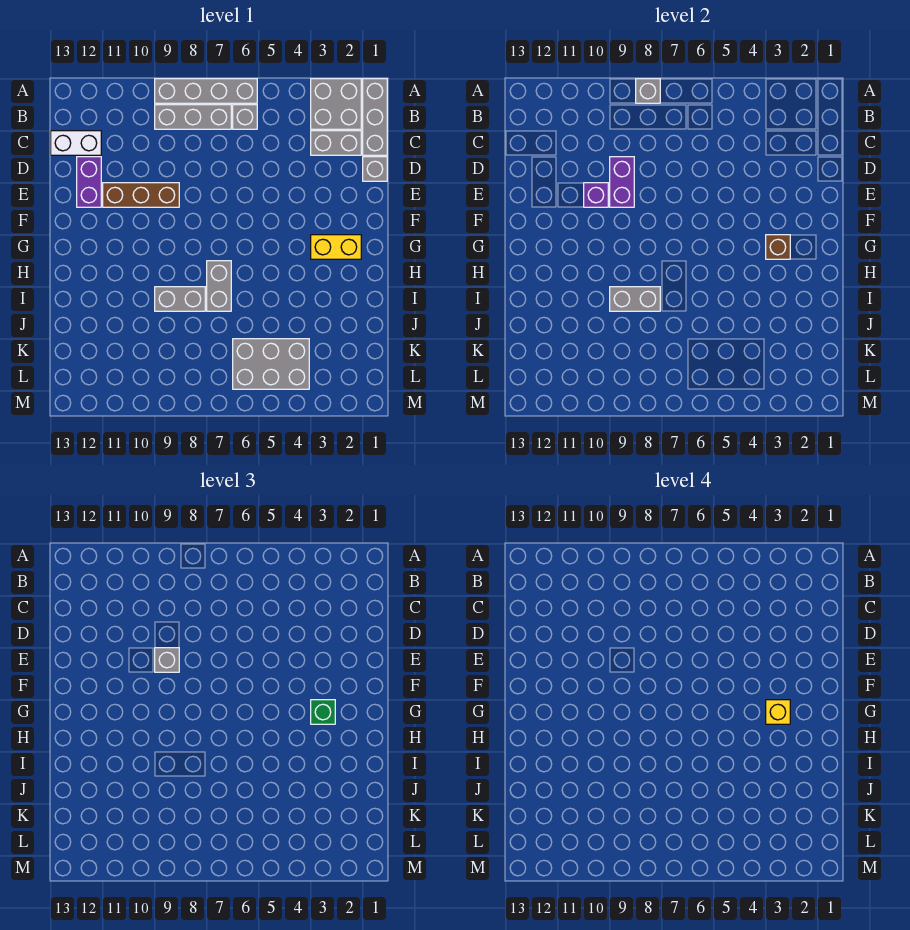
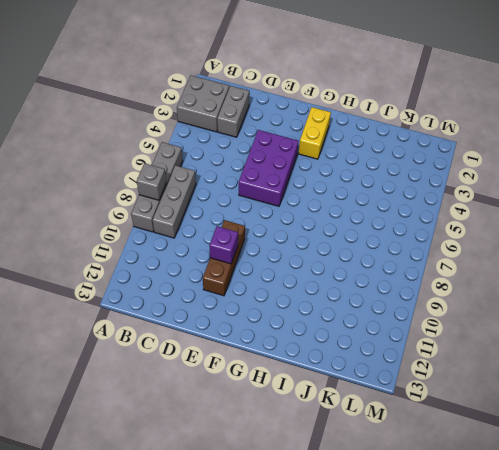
purple 2x3 brick [239,130,299,206] -> none
none -> grey 1x3 brick [363,79,387,155]
none -> grey 1x1 brick [233,105,257,129]
none -> white 1x2 brick [51,131,101,155]

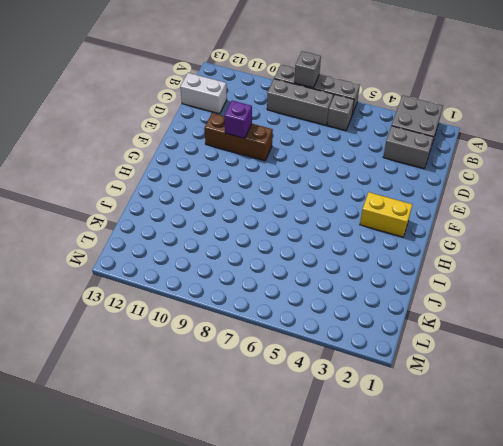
none -> grey 1x3 brick [363,79,387,155]
none -> grey 1x1 brick [363,157,387,181]
none -> purple 1x2 brick [77,157,101,207]

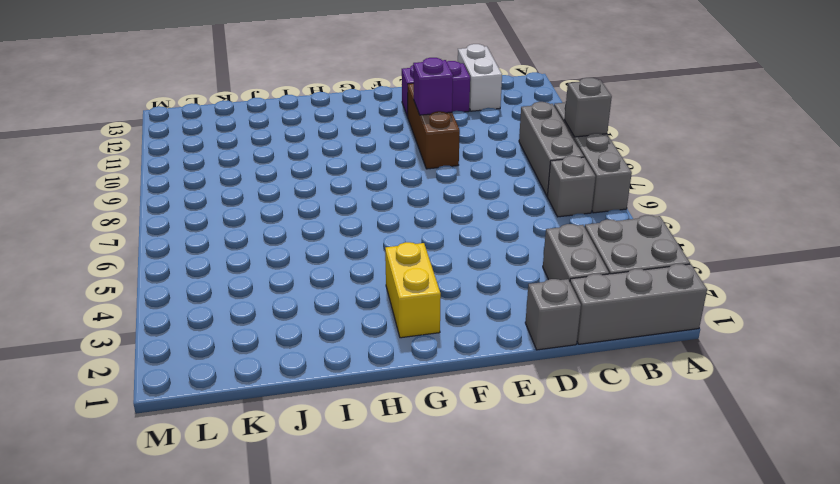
none -> grey 1x2 brick [207,261,231,311]
none -> grey 1x2 brick [155,287,205,311]
none -> grey 2x3 brick [233,339,309,389]

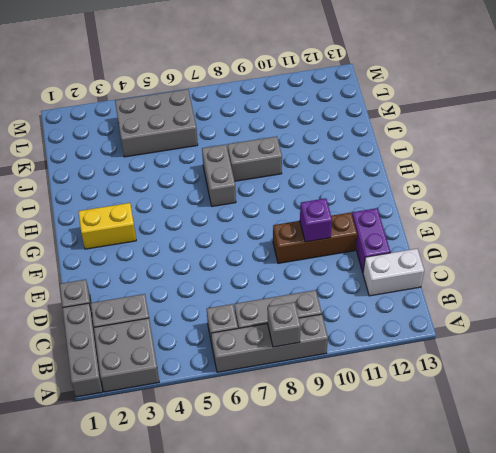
none -> purple 1x2 brick [610,157,634,207]
none -> brown 1x1 brick [766,235,790,259]
none -> grey 1x2 brick [610,287,660,311]

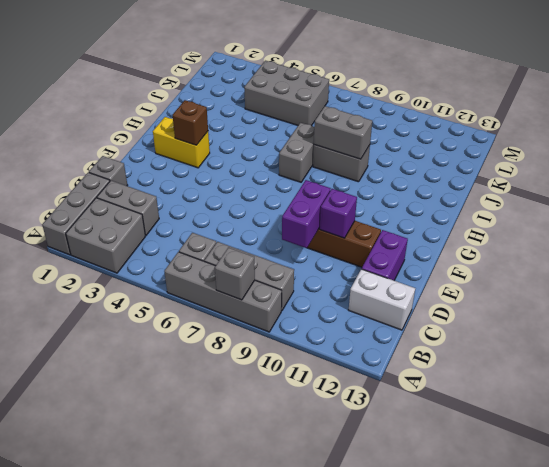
none -> grey 1x1 brick [155,648,179,672]
none -> green 1x1 brick [311,700,335,724]
none -> yellow 1x1 brick [766,700,790,724]

